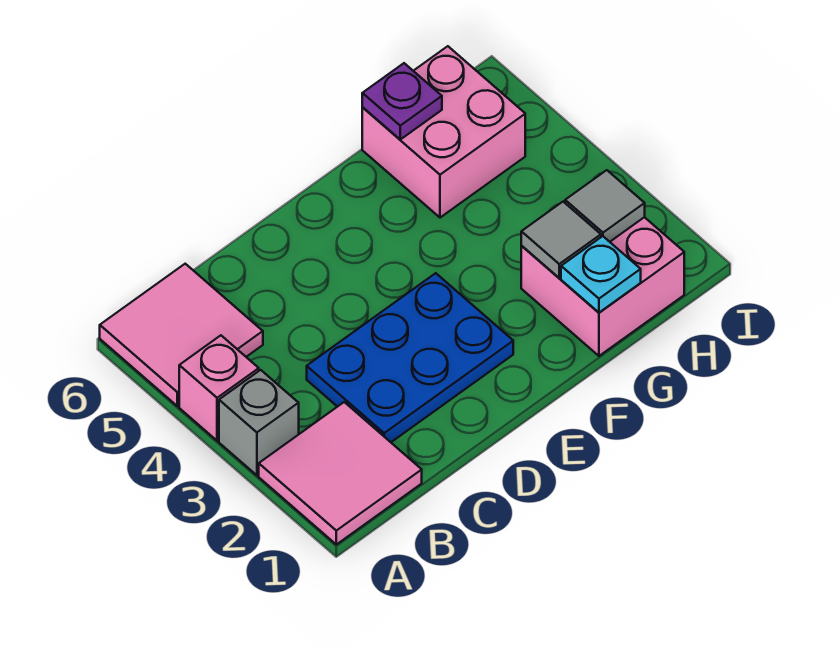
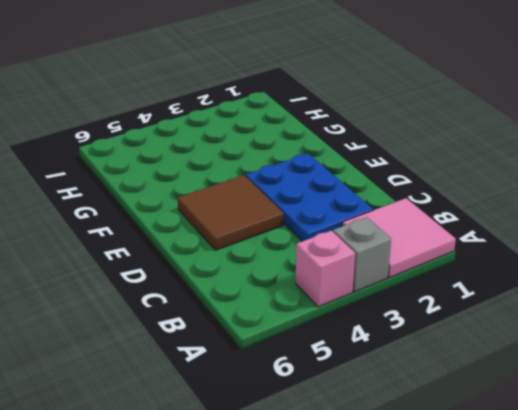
brown 2x2 tile [178,175,284,250] -> none
none -> pink 2x2 tile [100,264,263,406]
none -> pink 2x2 brick [521,217,684,356]

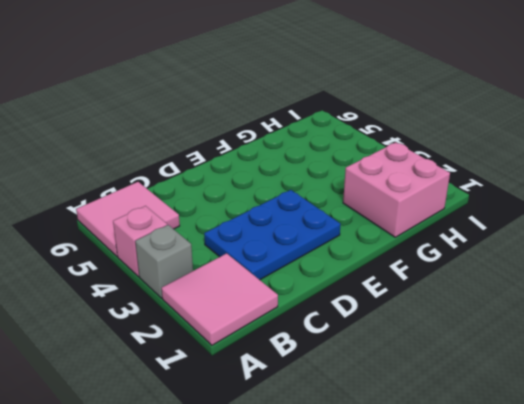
none -> pink 2x2 brick [362,46,525,218]
none -> cyan 1x1 plate [561,236,641,312]

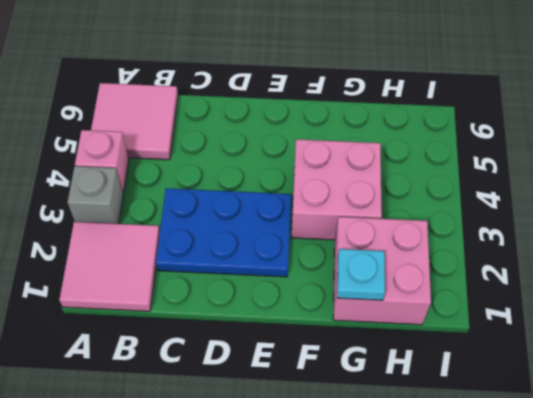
pink 2x2 brick [291,139,382,240] -> pink 2x2 brick moved to [362,46,525,218]
none -> grey 1x1 tile [521,202,601,278]
none -> purple 1x1 plate [362,63,442,139]

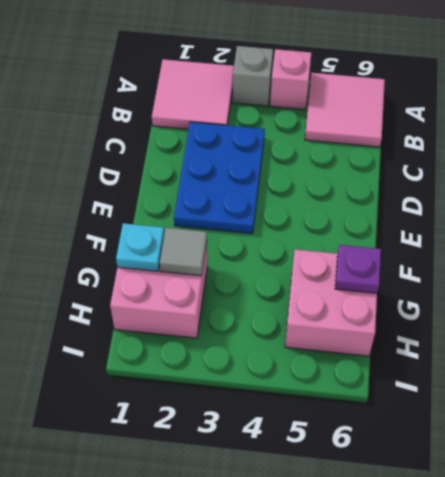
none -> grey 1x1 tile [565,170,645,242]

